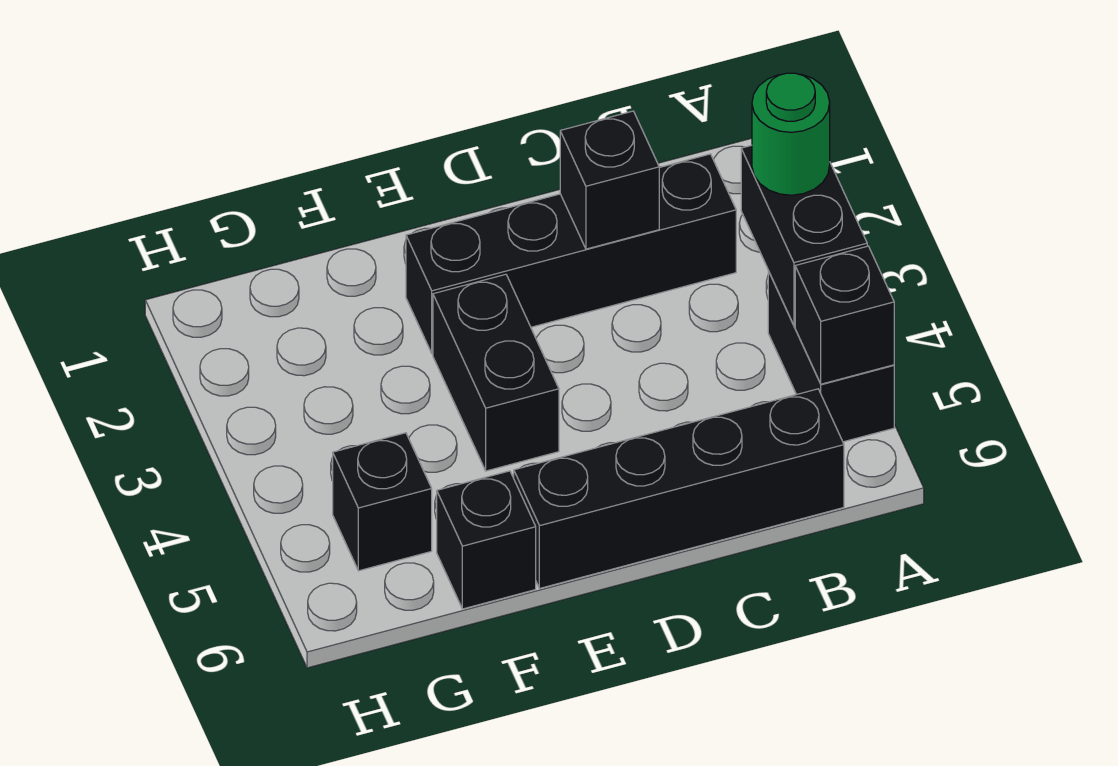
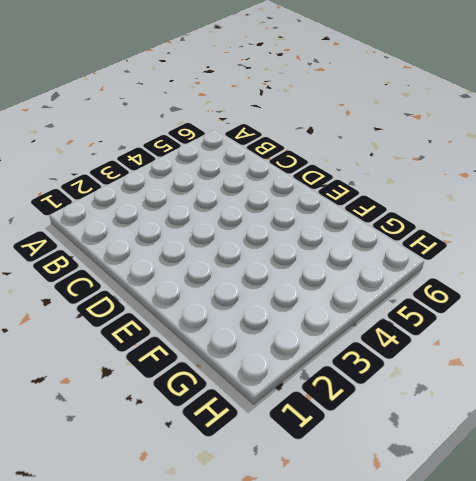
none -> black 1x2 brick [768,271,894,442]
none -> black 1x4 brick [406,154,736,354]

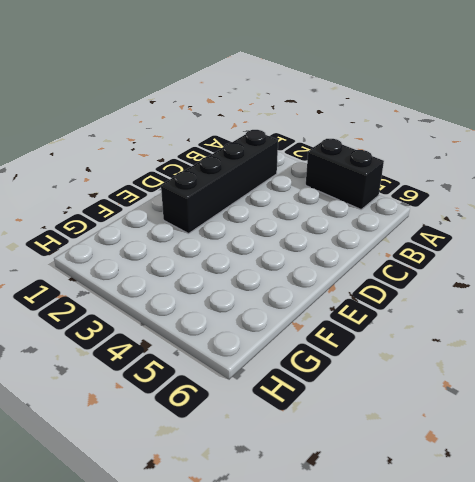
none -> black 1x4 brick [514,389,844,588]
none -> black 1x2 brick [433,274,559,471]

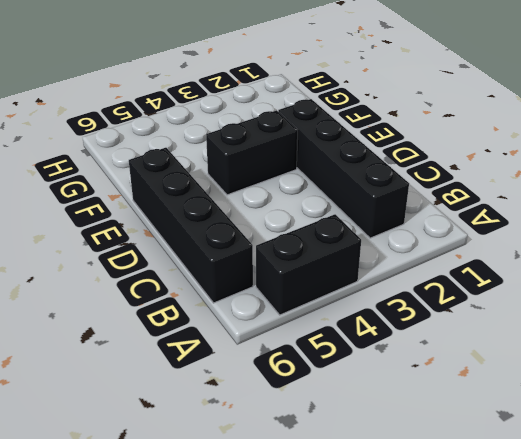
none -> black 1x1 brick [437,471,536,609]
none -> black 1x1 brick [333,433,432,571]

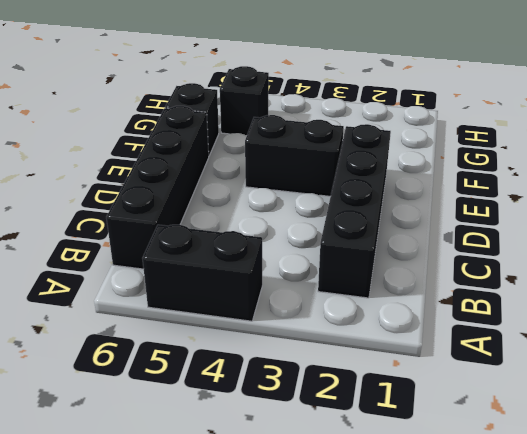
none -> black 1x2 brick [741,145,867,325]
none -> black 1x1 brick [795,246,894,384]

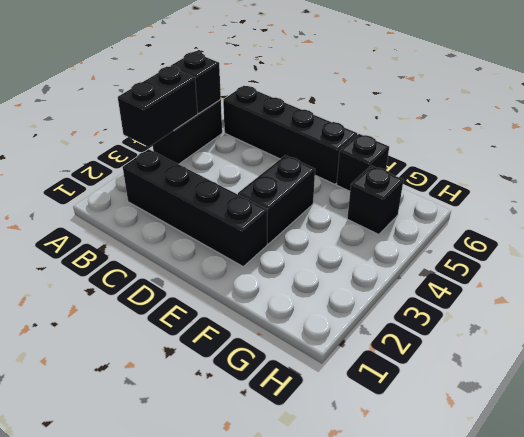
none -> black 1x1 brick [560,111,659,249]
none -> green 1x1 round brick [752,73,830,195]

